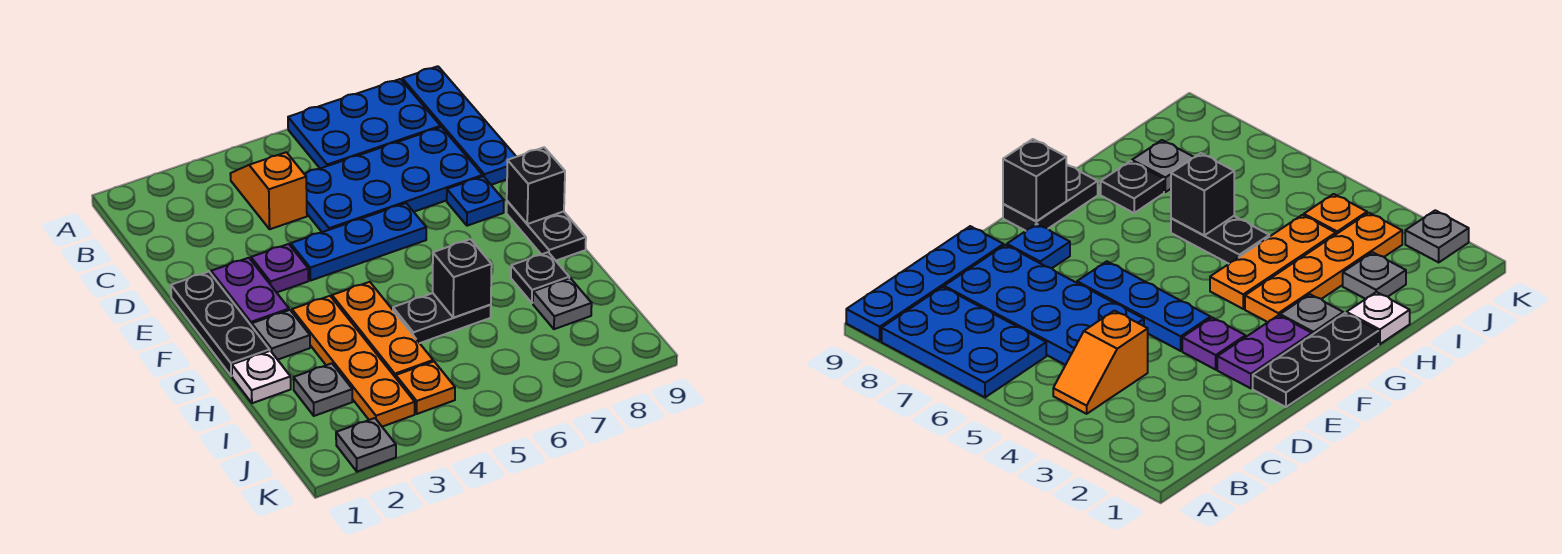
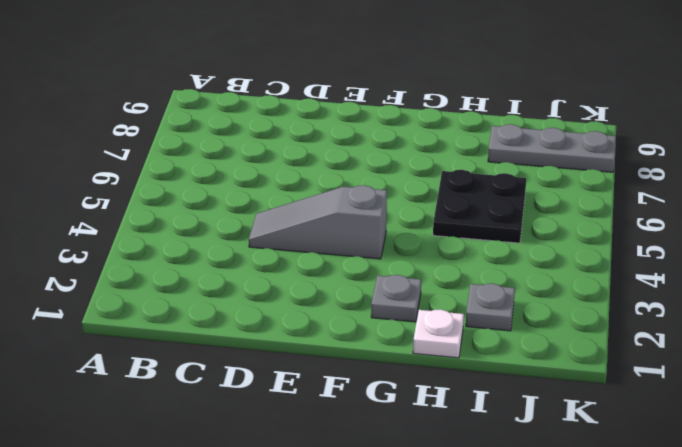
grey 1x3 slope [249,185,387,259] -> blue 1x3 plate [291,203,426,281]
black 2x2 plate [433,170,526,243] -> black 1x2 plate [393,293,491,343]
grey 1x3 plate [488,124,616,172] -> grey 1x1 plate [533,278,592,329]
none -> blue 2x3 plate [288,79,441,168]
none -> blue 1x4 plate [402,66,516,185]
none -> orange 1x2 slope [230,152,307,229]

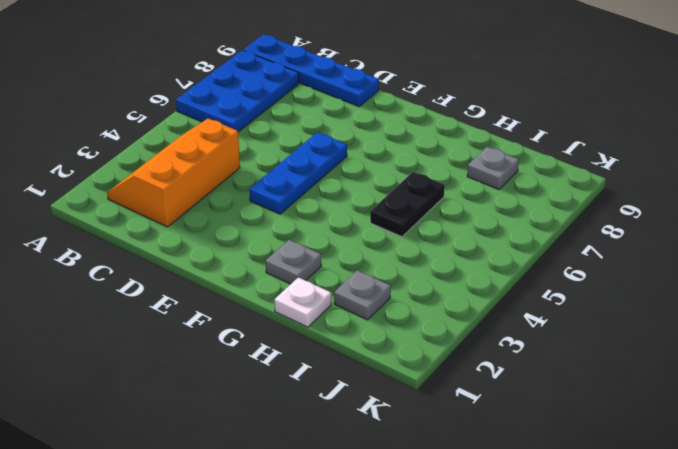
orange 2x3 slope [107,118,240,227] -> orange 1x2 slope [230,152,307,229]
none -> blue 2x4 plate [305,127,482,232]
none -> black 1x3 plate [171,272,270,376]
none -> purple 1x2 plate [211,258,289,326]

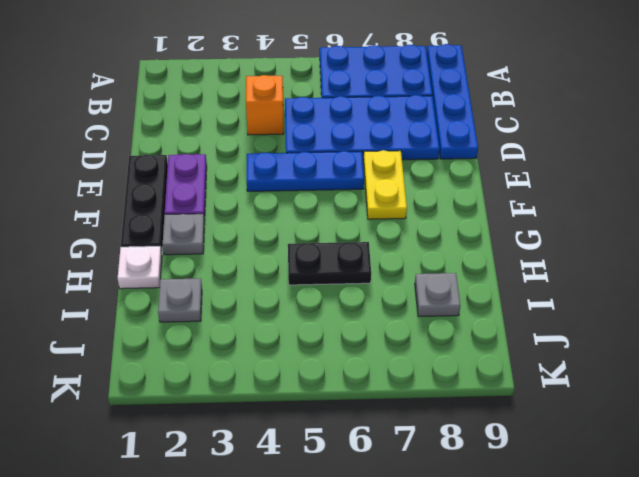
yellow 1x2 plate [363,150,407,219] -> none
none -> purple 1x1 plate [251,244,308,293]
none -> blue 1x1 plate [447,176,504,226]
none -> black 1x2 plate [506,201,586,261]

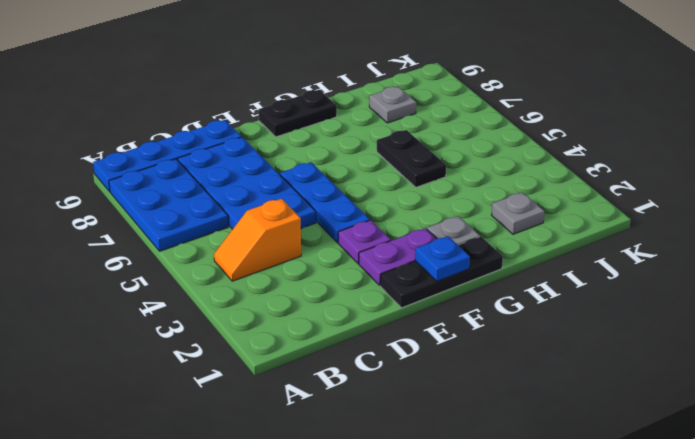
blue 1x1 plate [415,236,470,281] -> blue 1x1 plate moved to [447,176,504,226]
none -> orange 1x4 plate [292,296,415,427]
none -> orange 1x3 plate [332,282,433,378]
none -> white 1x1 plate [232,351,291,403]

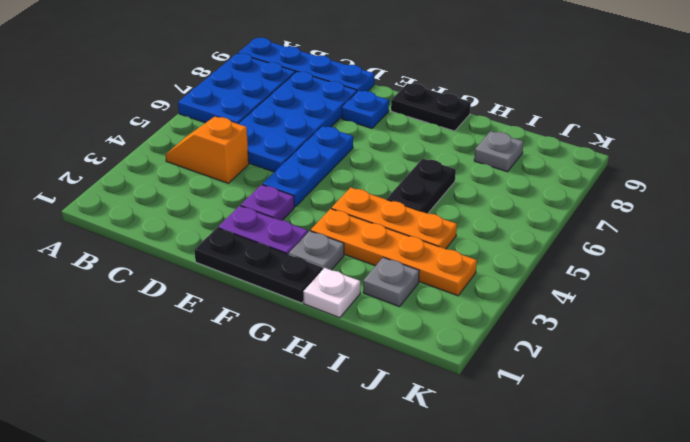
none -> black 1x1 plate [511,252,569,303]
none -> orange 1x1 plate [396,362,455,414]
none -> grey 1x1 plate [336,418,396,472]

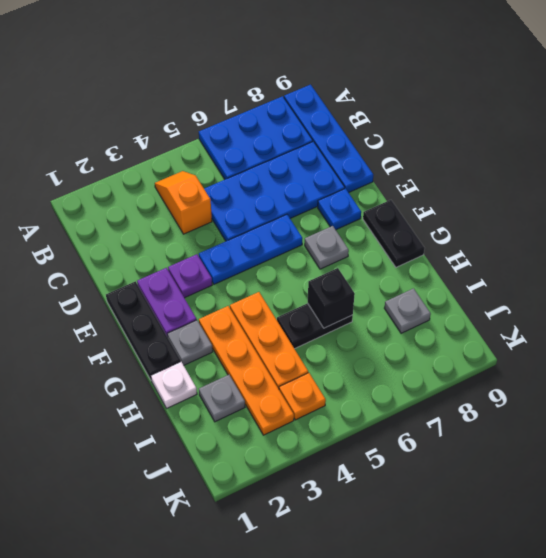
grey 1x1 plate [305,226,349,269] -> grey 1x1 plate moved to [336,418,396,472]
none -> black 1x1 plate [511,252,569,303]
none -> black 1x1 brick [507,147,565,224]

